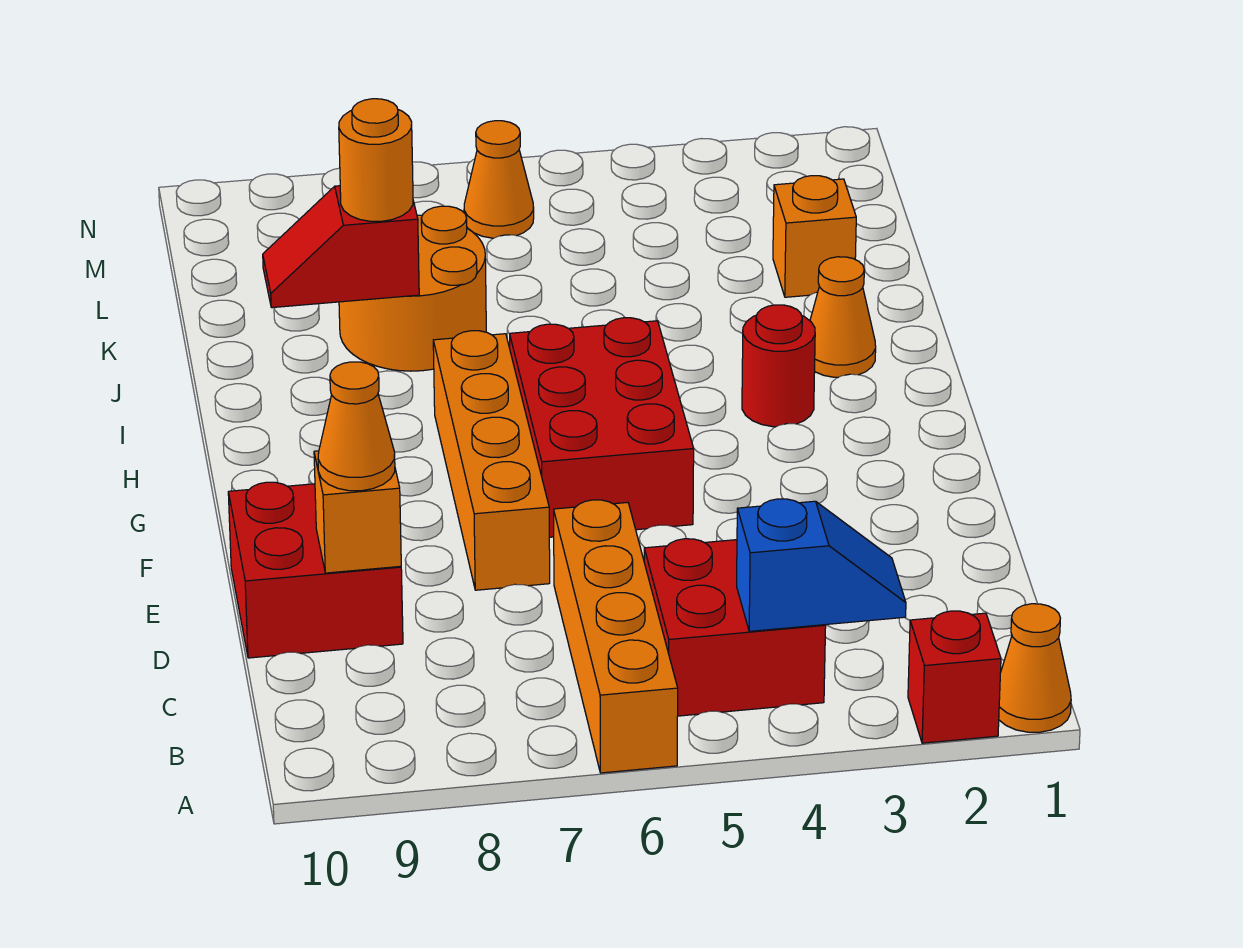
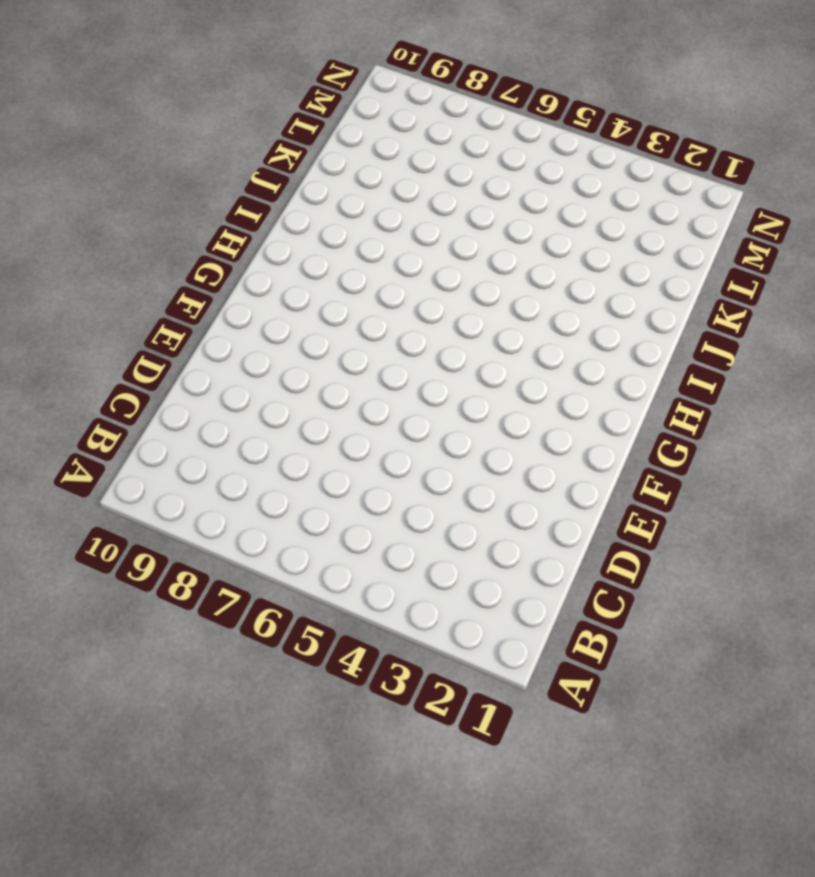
none -> orange 1x1 cone [999,604,1071,732]
none -> red 1x1 brick [908,611,1001,743]
none -> orange 1x4 brick [554,500,678,773]

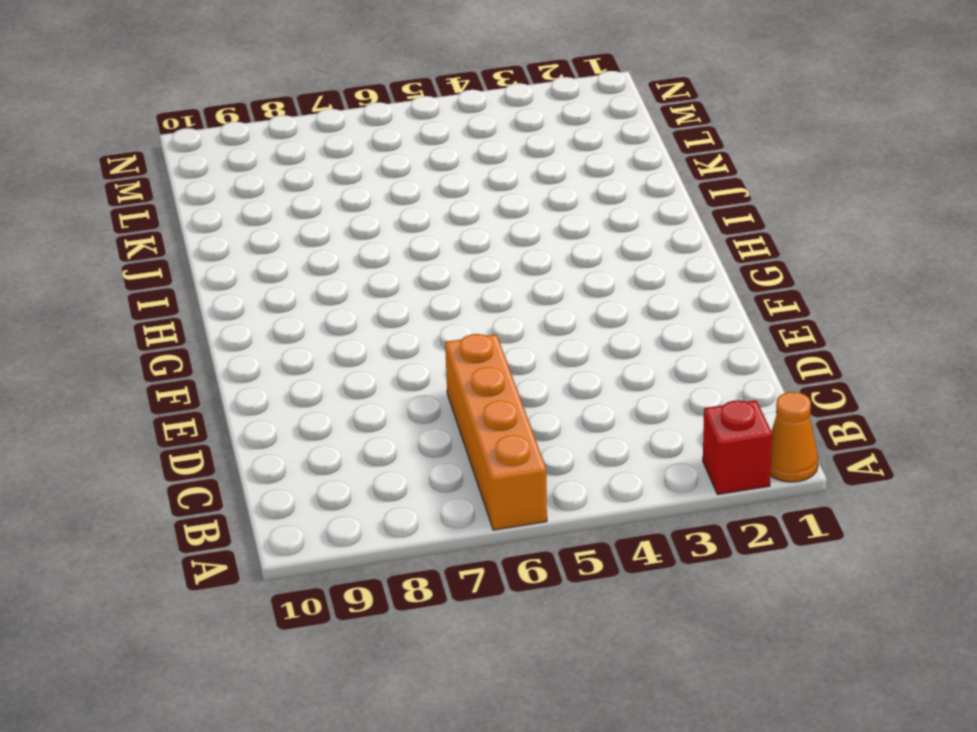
none -> red 2x2 brick [644,539,826,716]
none -> red 2x2 brick [228,482,403,658]
none -> orange 1x4 brick [433,331,550,590]

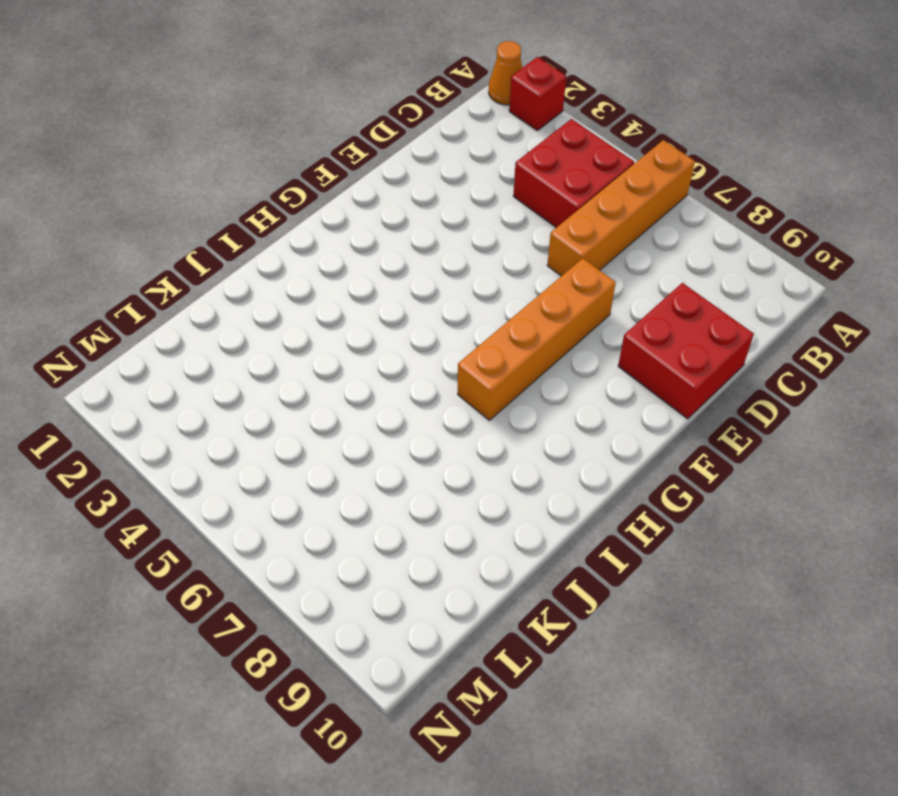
none -> red 2x3 brick [510,318,694,537]
none -> red 1x1 round brick [742,305,815,427]
none -> orange 1x1 cone [810,257,876,377]

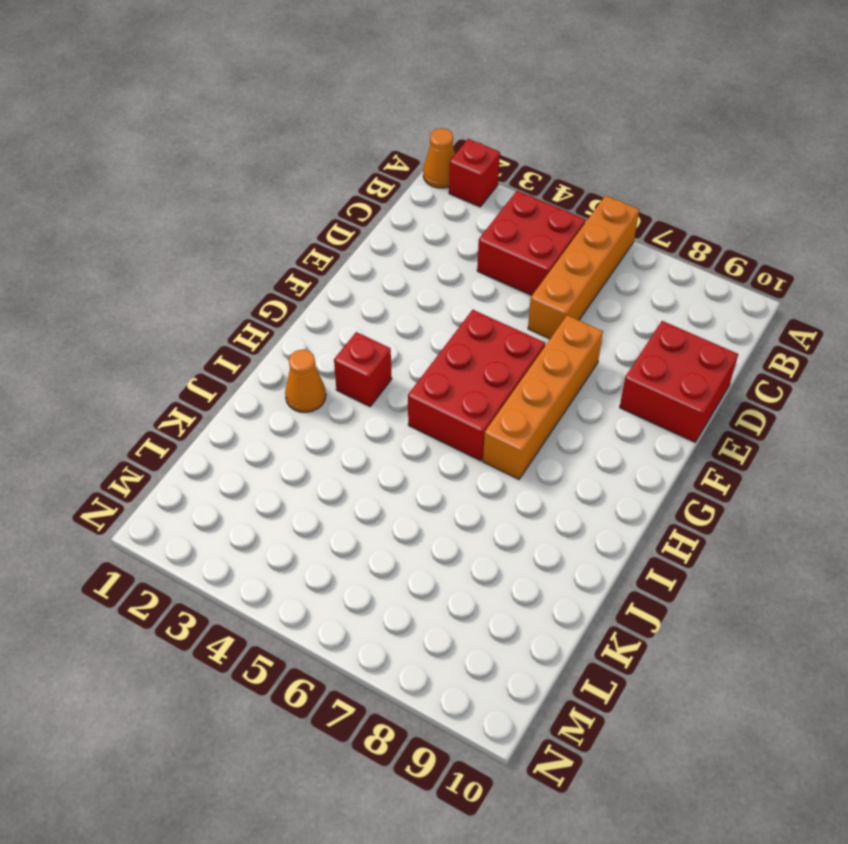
red 1x1 brick [334,332,392,406] -> red 1x1 round brick [742,305,815,427]
none -> orange 2x2 round brick [339,206,486,371]
none -> orange 1x1 brick [773,176,856,297]
none -> orange 1x1 cone [464,121,534,238]

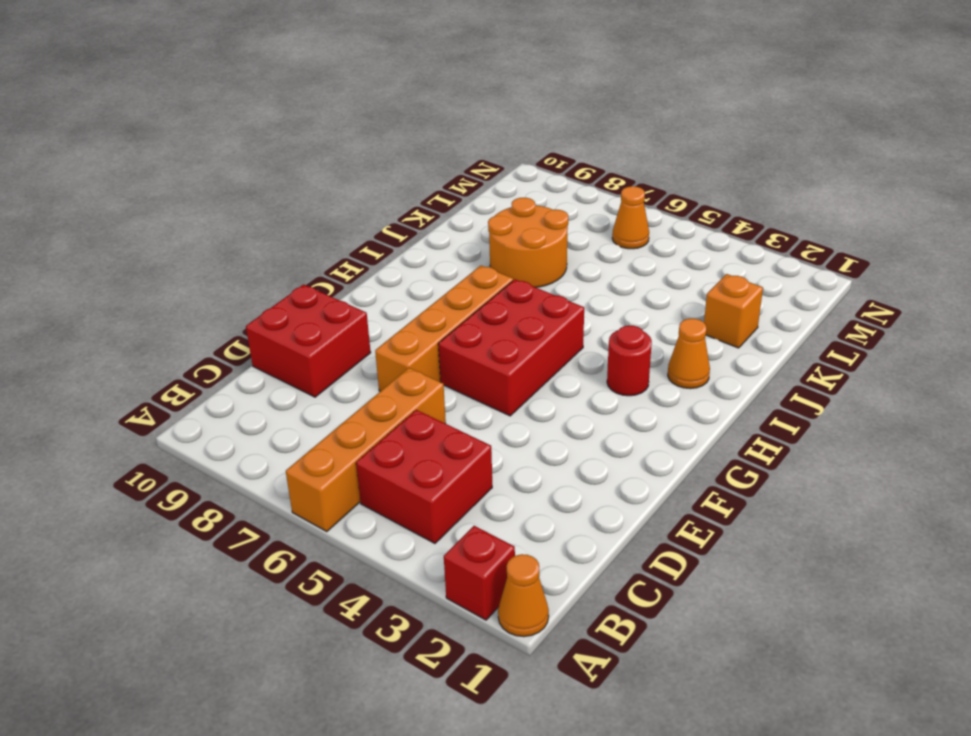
none -> blue 1x2 slope [737,499,906,631]
none -> orange 1x1 brick [314,451,401,573]
none -> red 1x2 slope [263,186,419,308]

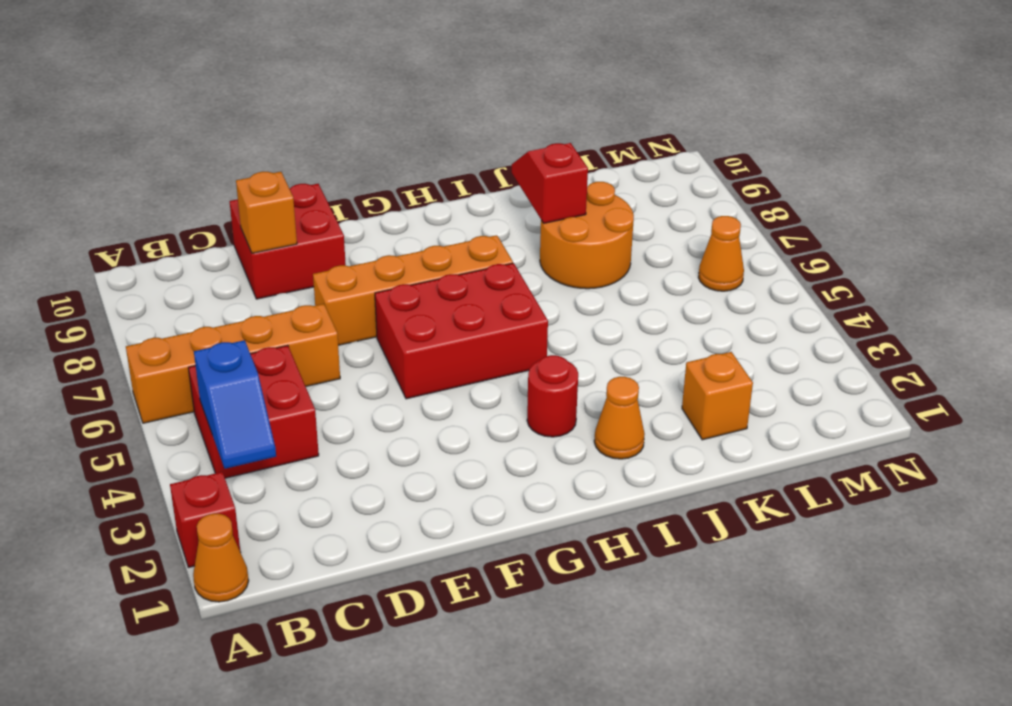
none -> orange 1x1 cone [318,362,395,491]
none -> orange 1x1 round brick [339,99,413,221]

